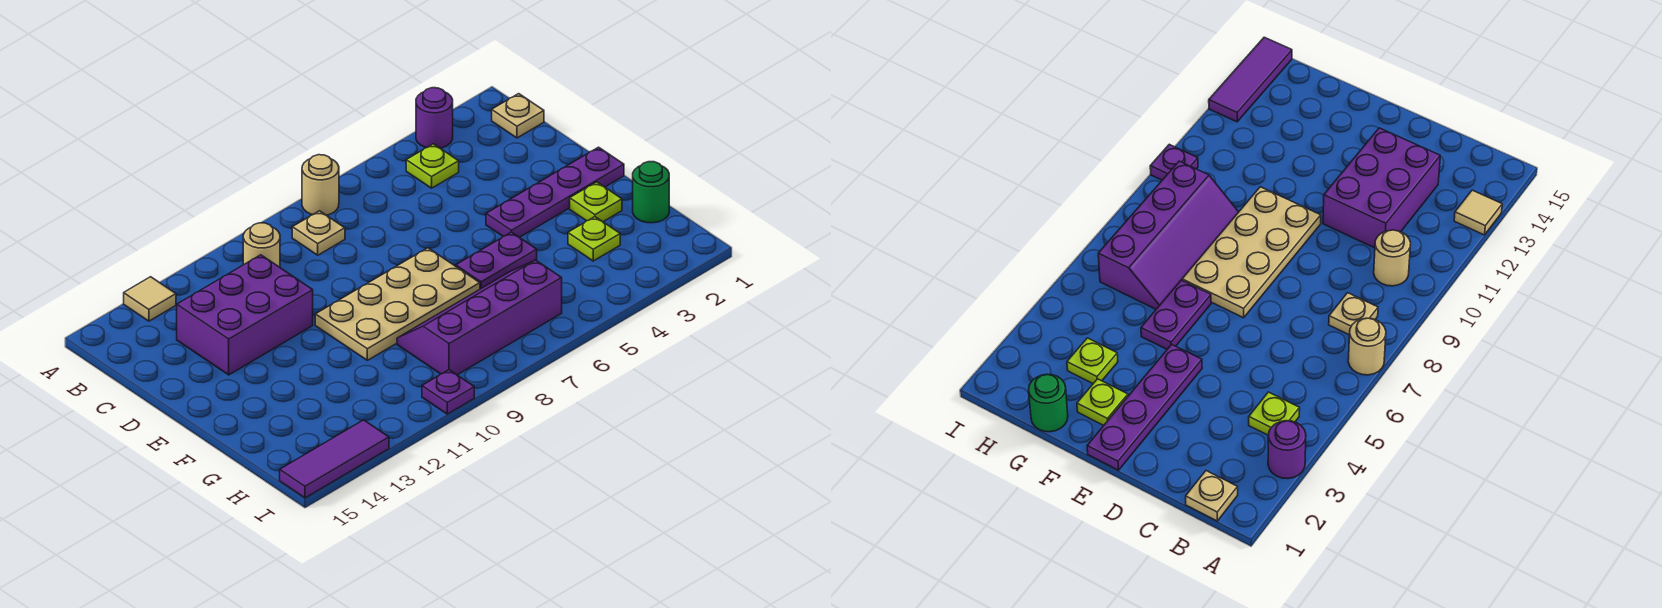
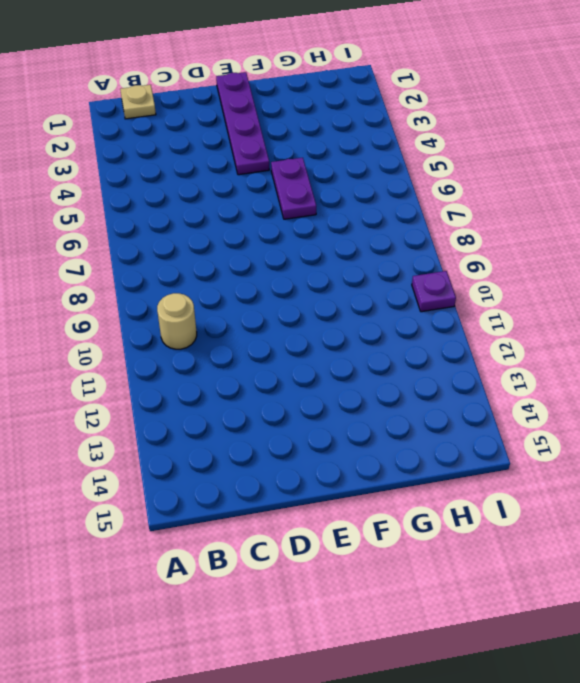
none -> purple 1x1 round brick [416,88,453,148]
none -> tan 1x1 round brick [302,155,339,215]
none -> tan 1x1 tile [124,277,176,321]

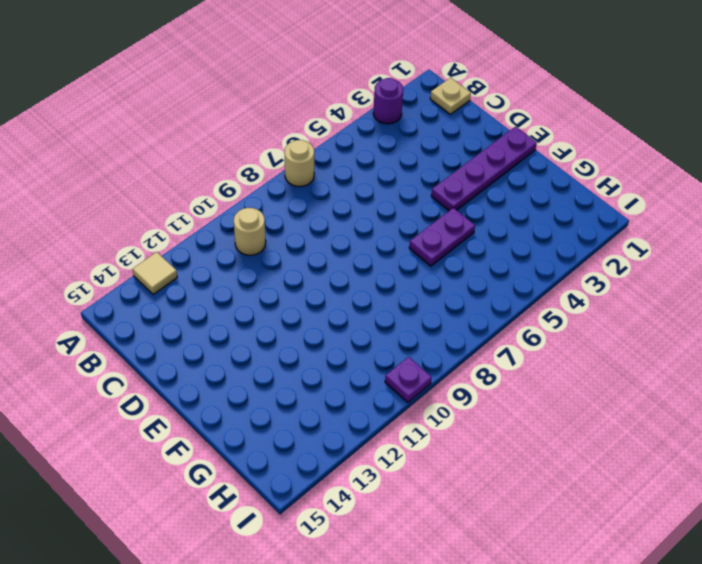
none -> lime 1x1 plate [406,144,459,188]
none -> tan 1x1 plate [292,211,345,255]
none -> purple 2x3 brick [177,255,313,375]

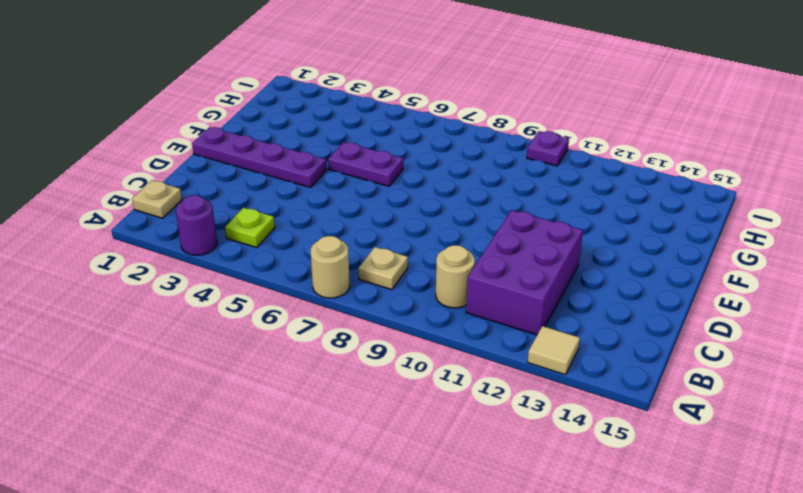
purple 2x3 brick [466,210,583,335] -> purple 2x3 brick turned to [177,255,313,375]
none -> tan 2x4 plate [315,248,480,360]
none -> lime 1x1 plate [570,182,622,222]
none -> green 1x1 round brick [633,162,669,223]

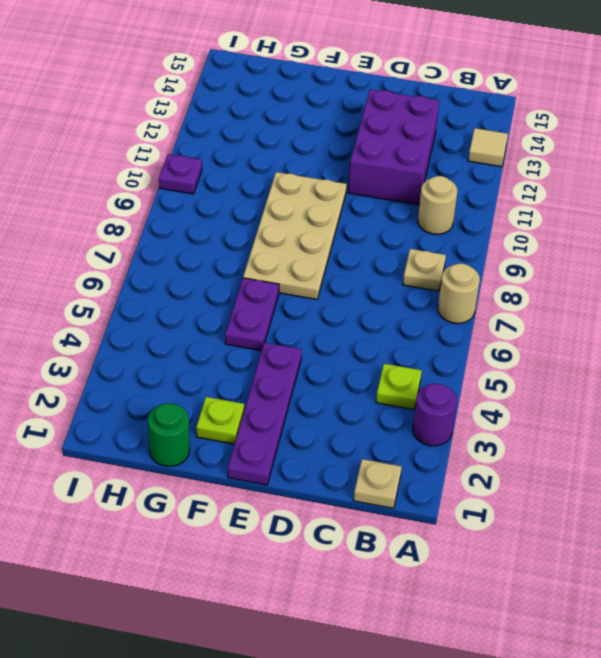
none -> lime 1x1 plate [568,217,620,261]
none -> purple 2x4 slope [397,260,562,375]
none -> purple 1x3 tile [280,420,389,498]

